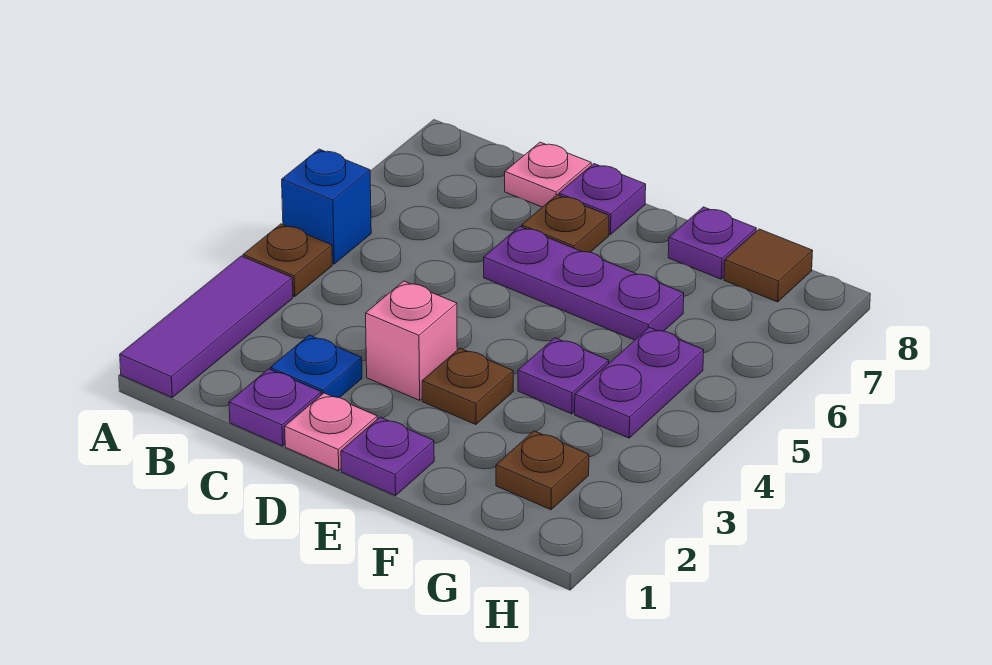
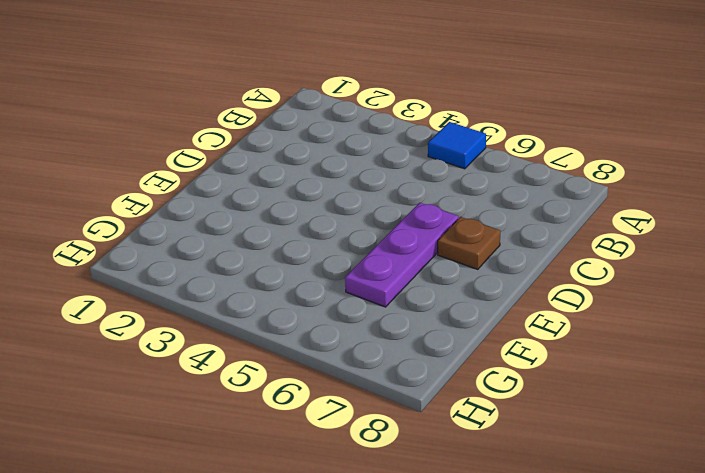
blue 1x1 tile [428,122,486,169] -> blue 1x1 brick [282,149,371,264]
none -> purple 1x3 tile [120,256,293,397]
none -> brown 1x1 plate [243,224,332,297]
none -> purple 1x1 plate [229,369,321,446]

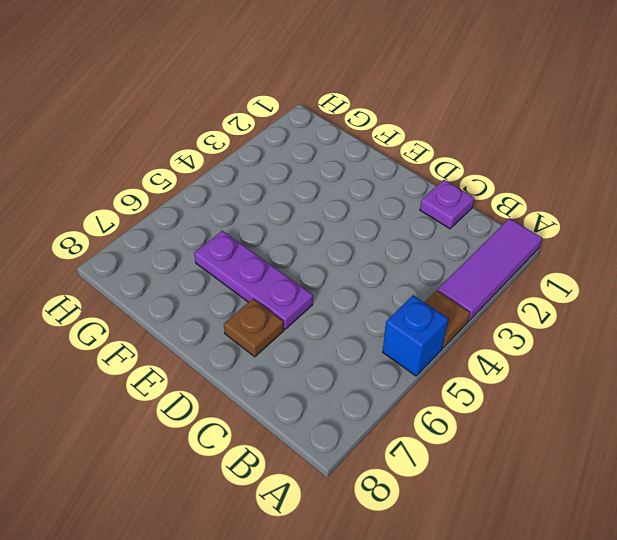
none -> blue 1x1 plate [270,335,362,398]
none -> pink 1x1 plate [505,142,591,207]
none -> pink 1x1 plate [285,393,377,471]

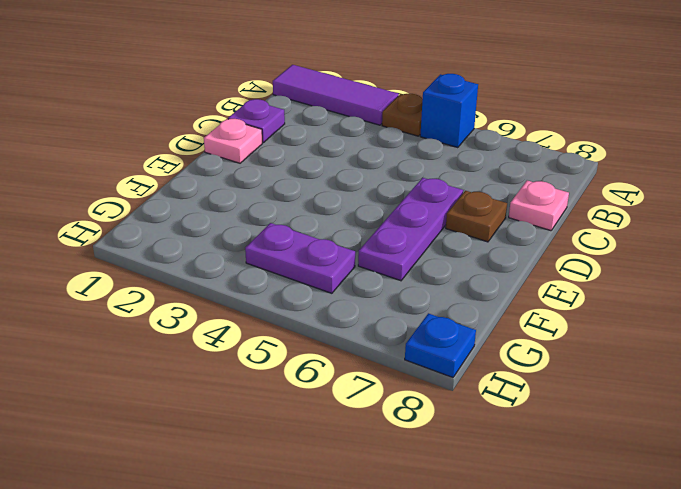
blue 1x1 plate [405,313,476,378] -> blue 1x1 plate moved to [270,335,362,398]
none -> pink 1x1 brick [366,281,457,400]
none -> purple 1x1 plate [559,164,646,235]
none -> purple 1x1 plate [341,417,434,496]

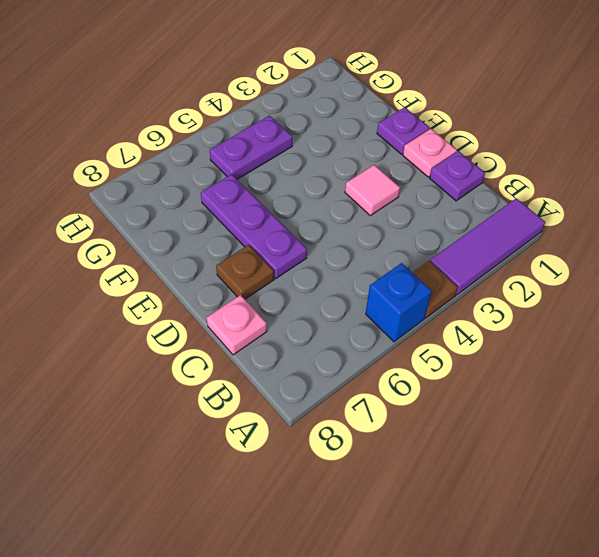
pink 1x1 tile [345,165,400,216] -> pink 1x1 brick [366,281,457,400]
none -> blue 1x1 plate [270,335,362,398]
none -> purple 1x1 plate [559,164,646,235]
none -> brown 1x1 plate [422,348,513,425]

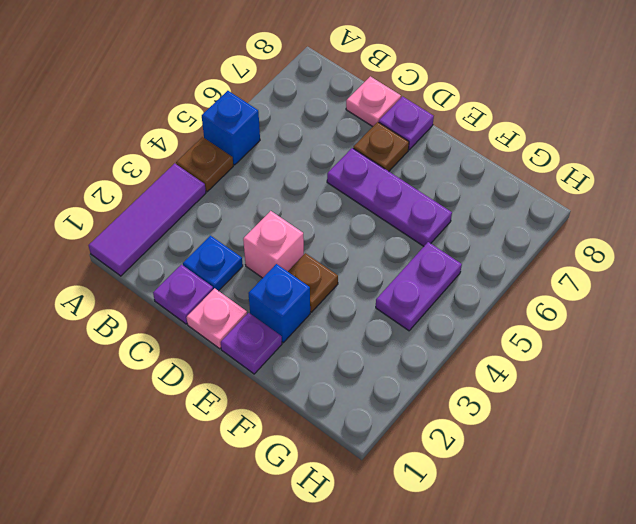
blue 1x1 brick [248,264,310,343] -> none
none -> purple 1x1 plate [518,338,609,414]
none -> purple 1x1 plate [668,207,756,279]
none -> brown 1x1 plate [496,431,589,510]

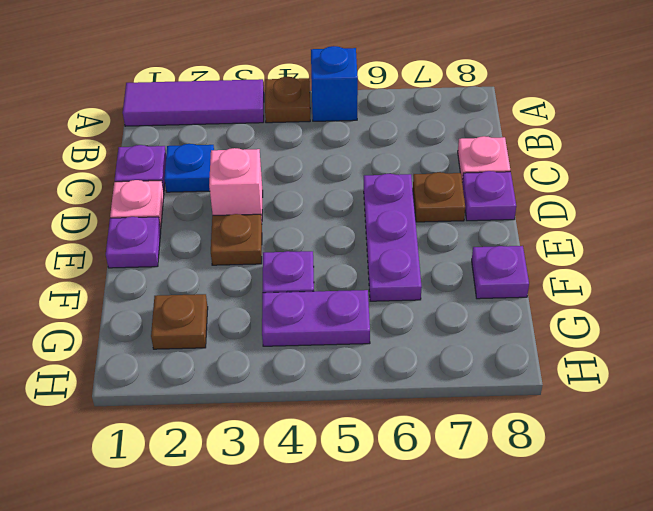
none -> brown 1x1 tile [724,229,813,302]

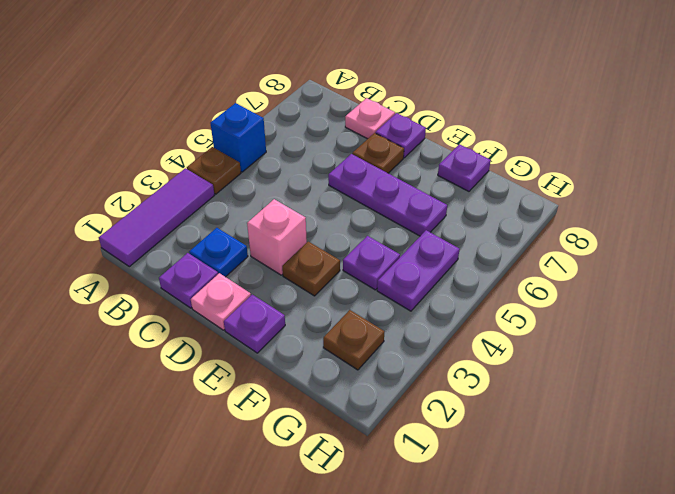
none -> brown 1x1 tile [724,229,813,302]

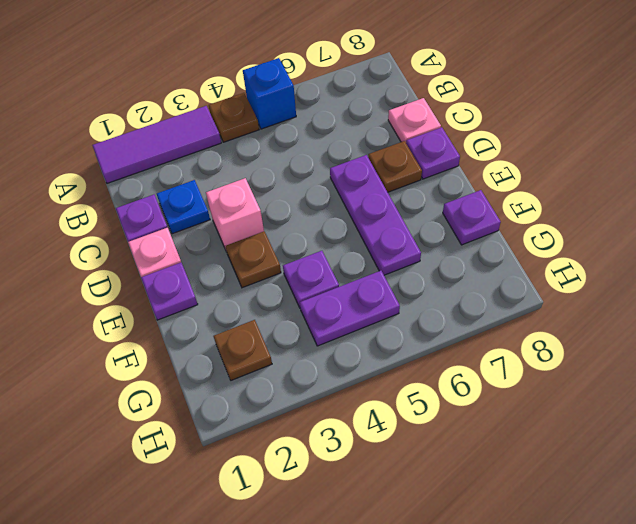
none -> brown 1x1 tile [724,229,813,302]

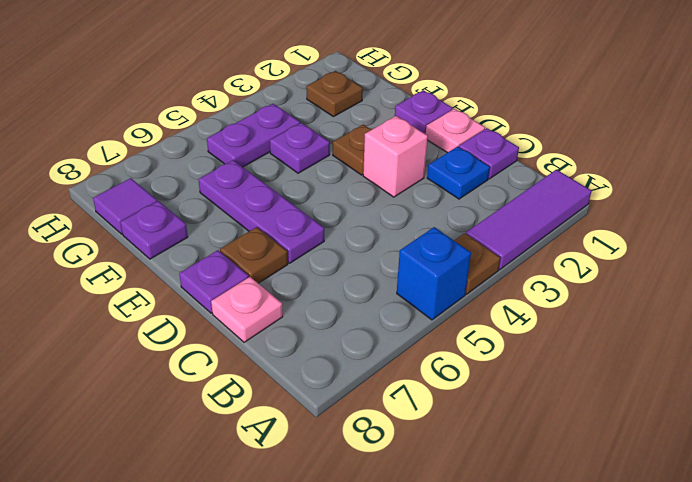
purple 1x1 tile [93,178,157,234] -> brown 1x1 tile [724,229,813,302]

